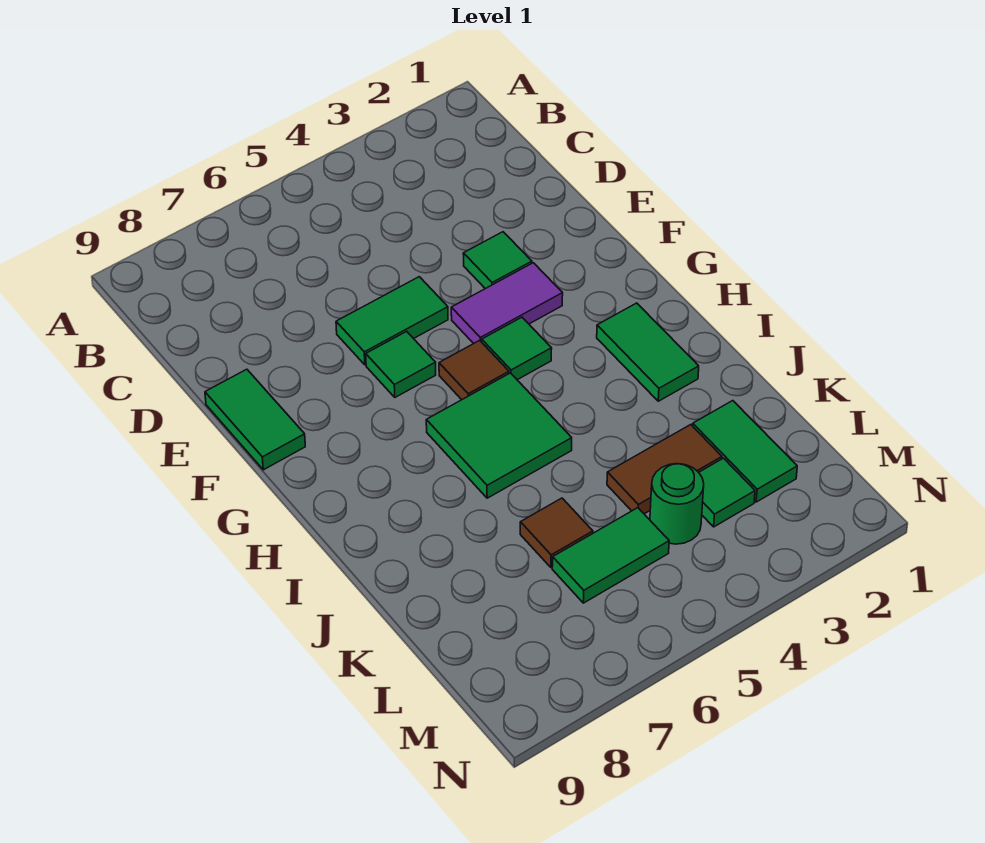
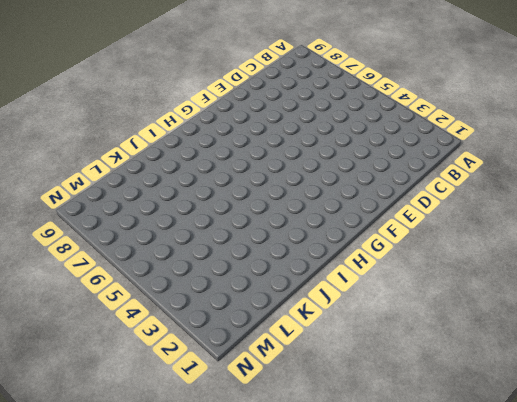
none -> green 1x1 tile [463,232,532,289]
none -> green 1x2 tile [336,277,448,365]
none -> green 1x2 tile [205,369,305,470]

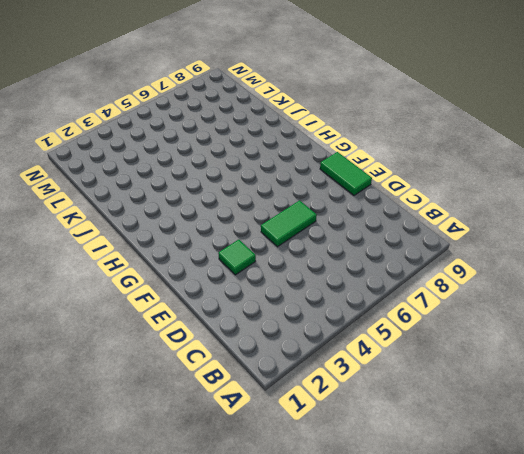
none -> purple 1x2 tile [451,263,563,344]
none -> green 1x1 tile [366,331,436,397]
none -> green 1x1 tile [482,317,552,380]

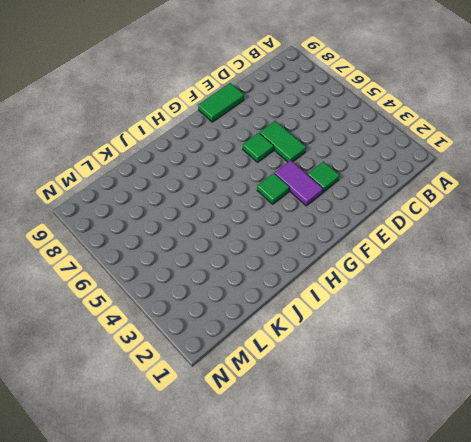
none -> brown 1x1 tile [439,340,509,400]
none -> green 1x2 tile [597,303,699,401]
none -> green 2x2 tile [426,373,572,498]

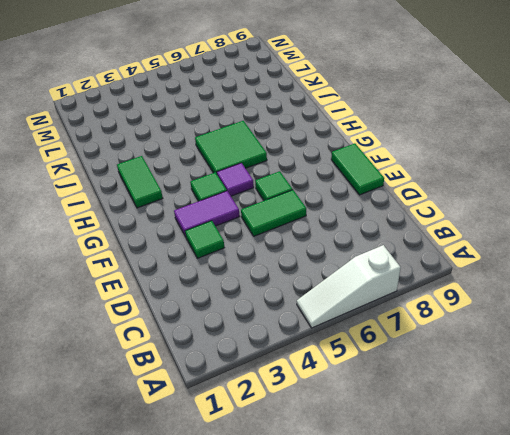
white 1x3 slope [297,245,401,328] -> none
purple 1x1 tile [217,163,254,196] -> brown 1x1 tile [439,340,509,400]
none -> green 1x2 tile [693,401,797,502]
none -> brown 1x2 tile [607,425,722,514]
none -> brown 1x1 tile [520,498,593,568]

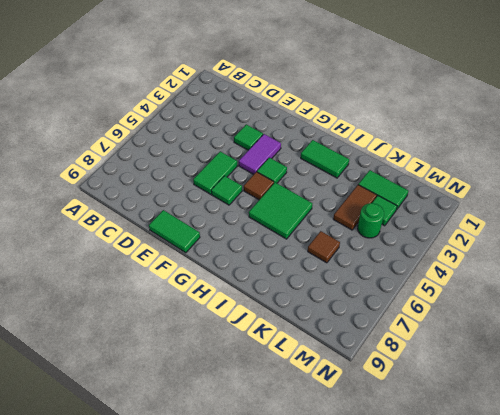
none -> green 1x2 tile [552,508,669,603]

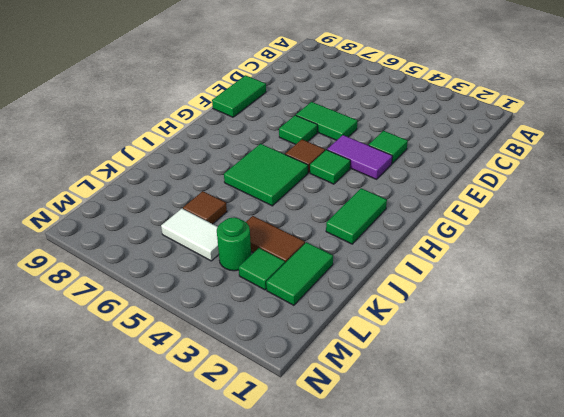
white 1x2 tile [161,209,219,261] -> green 1x2 tile [552,508,669,603]

